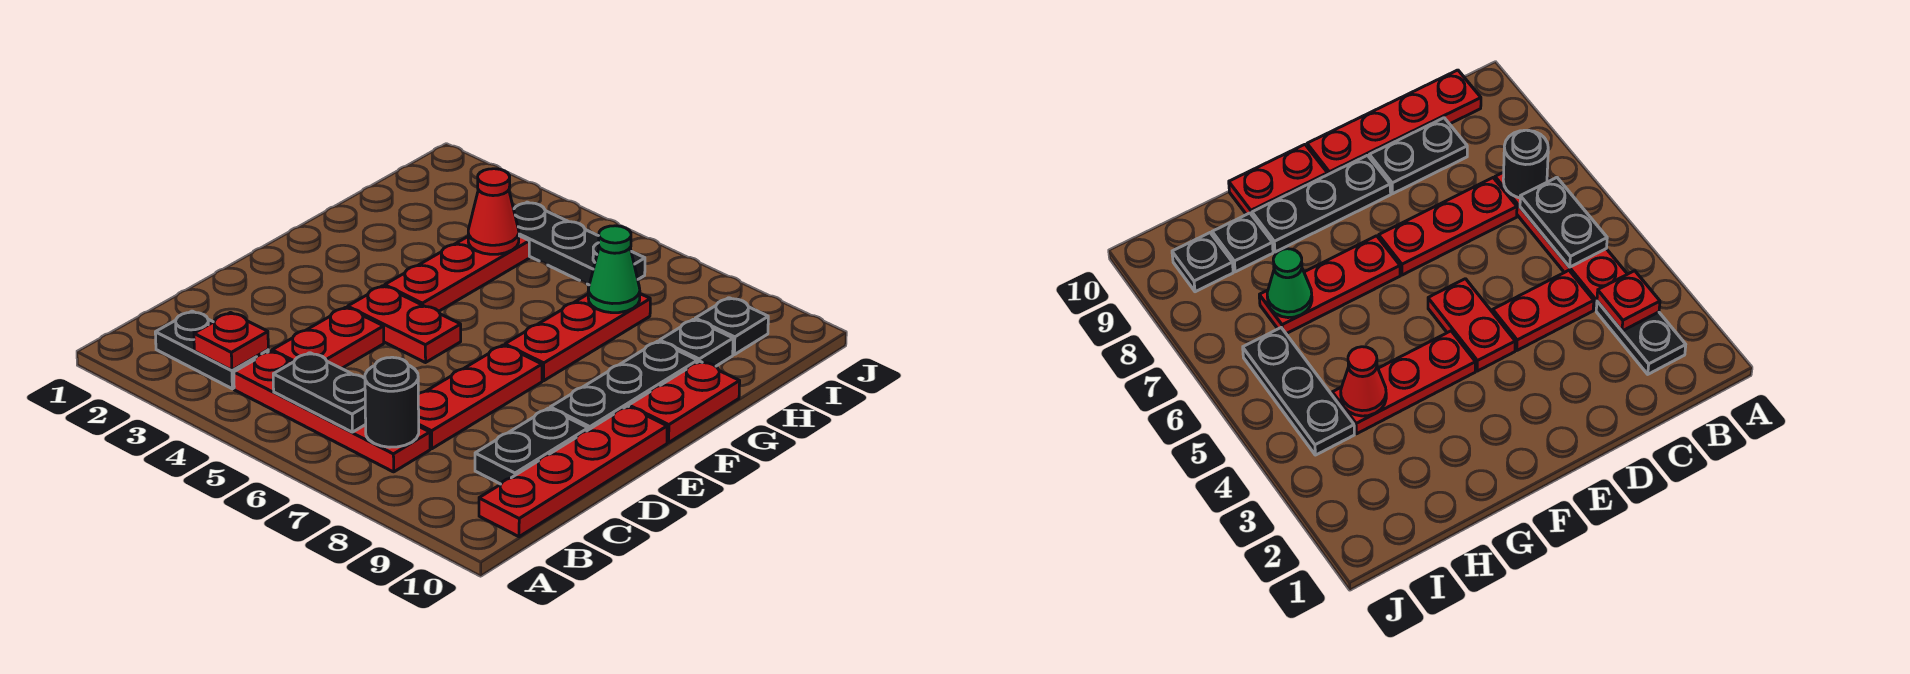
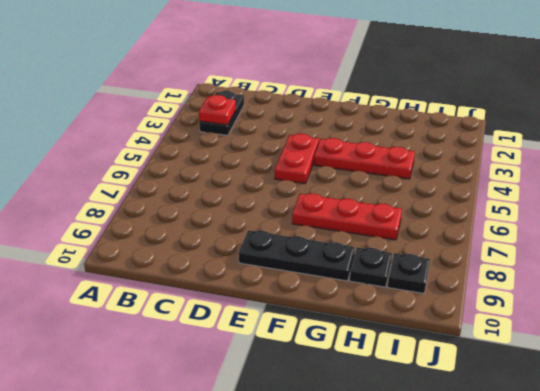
none -> red 1x4 plate [234,351,430,472]
none -> red 1x4 plate [479,406,667,537]
none -> red 1x2 plate [272,307,384,369]

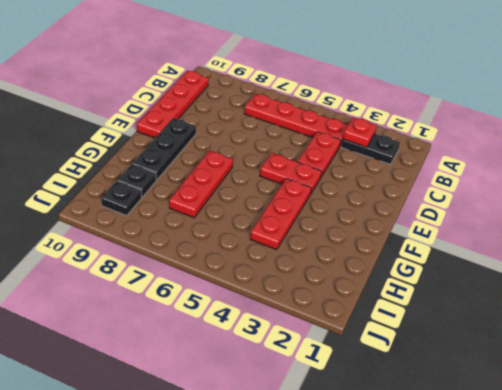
none -> red 1x3 plate [418,345,542,449]
none -> black 1x2 plate [475,408,588,484]
none -> red 1x2 plate [629,361,740,443]

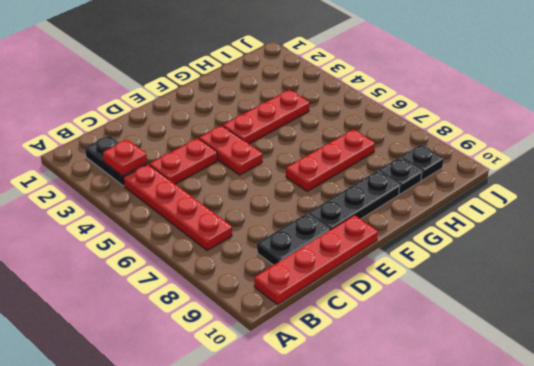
none -> red 1x3 plate [418,345,542,449]
none -> red 1x2 plate [629,361,740,443]
none -> black 1x3 plate [514,202,645,285]

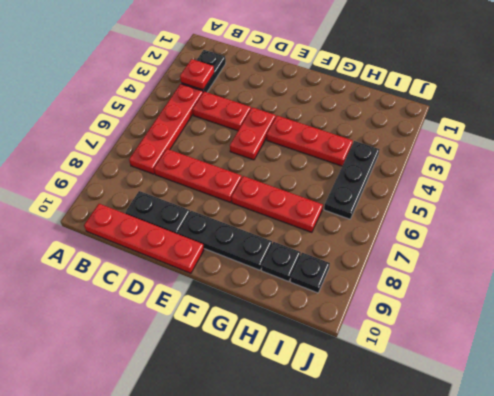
none -> red 1x2 plate [629,361,740,443]
none -> black 1x2 plate [273,353,366,432]
none -> black 1x1 round brick [365,357,419,447]

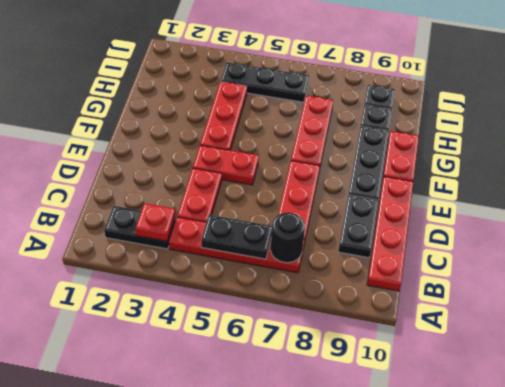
none -> red 1x1 cone [468,169,519,254]
none -> green 1x1 cone [588,226,640,313]

